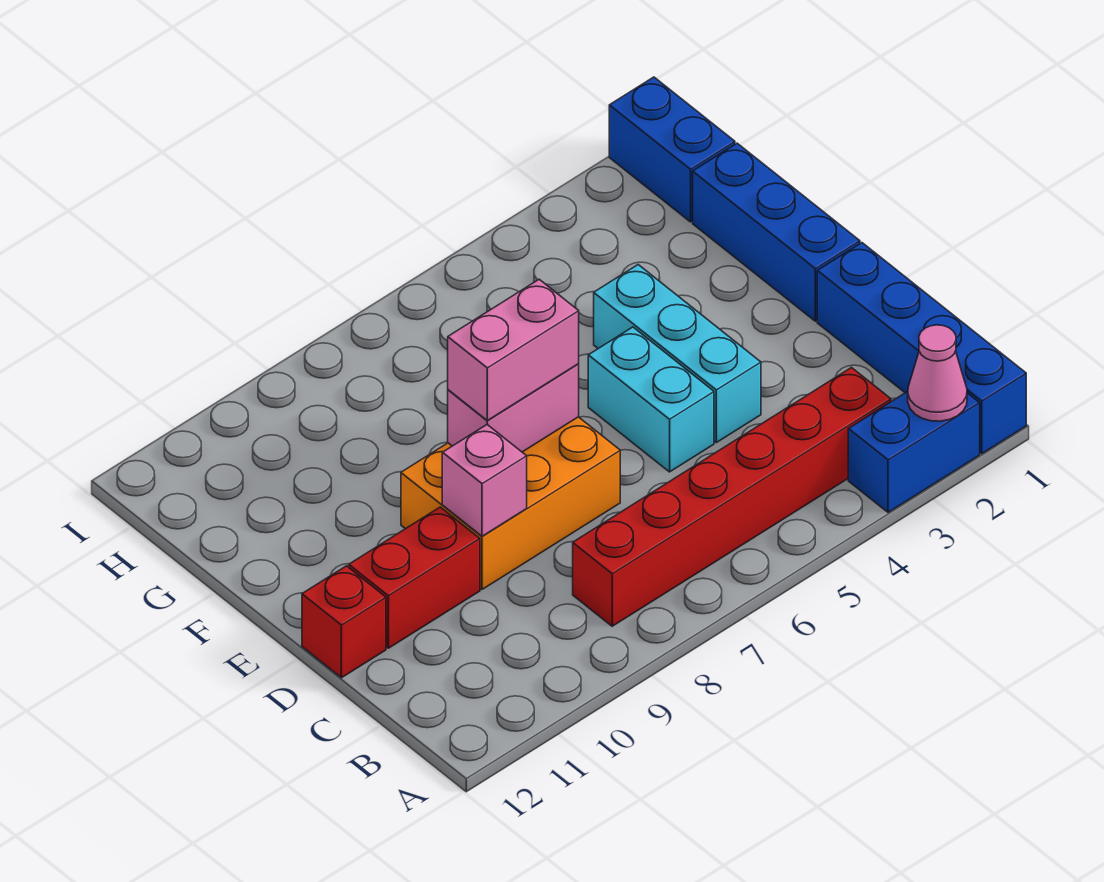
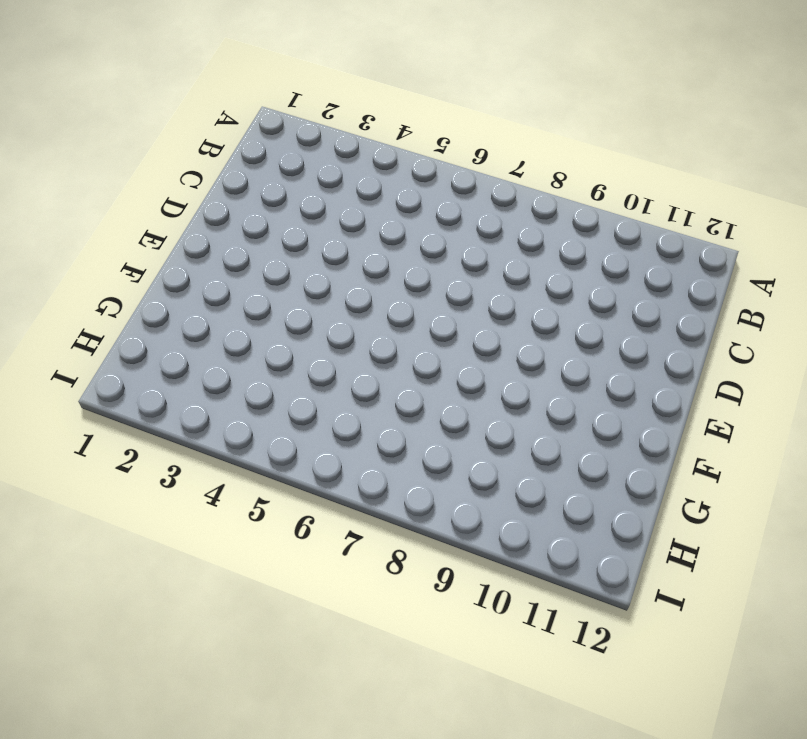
none -> blue 1x4 brick [817,243,1026,454]
none -> blue 1x2 brick [848,391,980,512]
none -> red 1x6 brick [573,368,891,626]

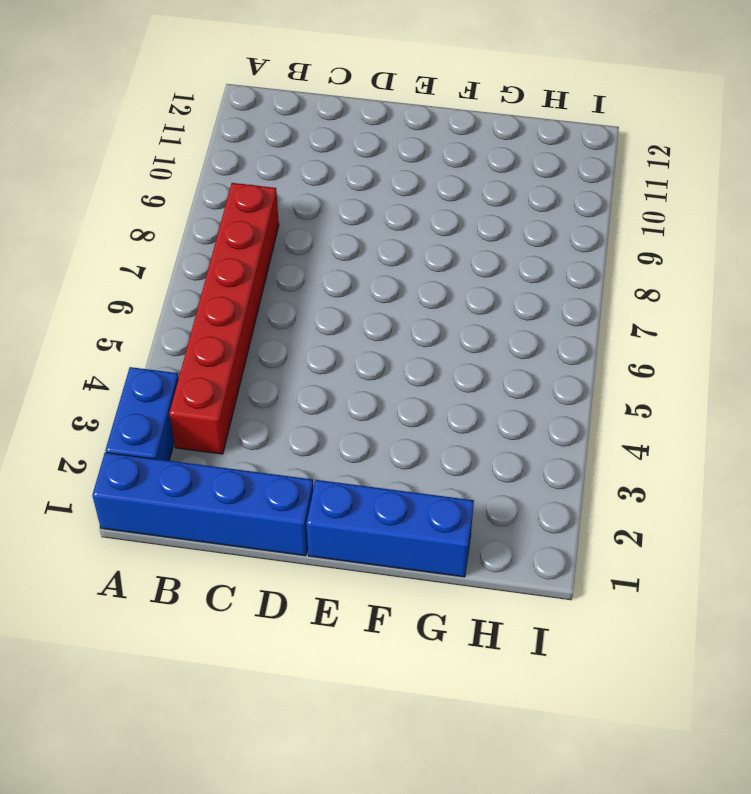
none -> cyan 1x3 brick [594,265,761,443]
none -> cyan 1x2 brick [588,327,714,472]
none -> orange 2x3 brick [401,417,620,589]

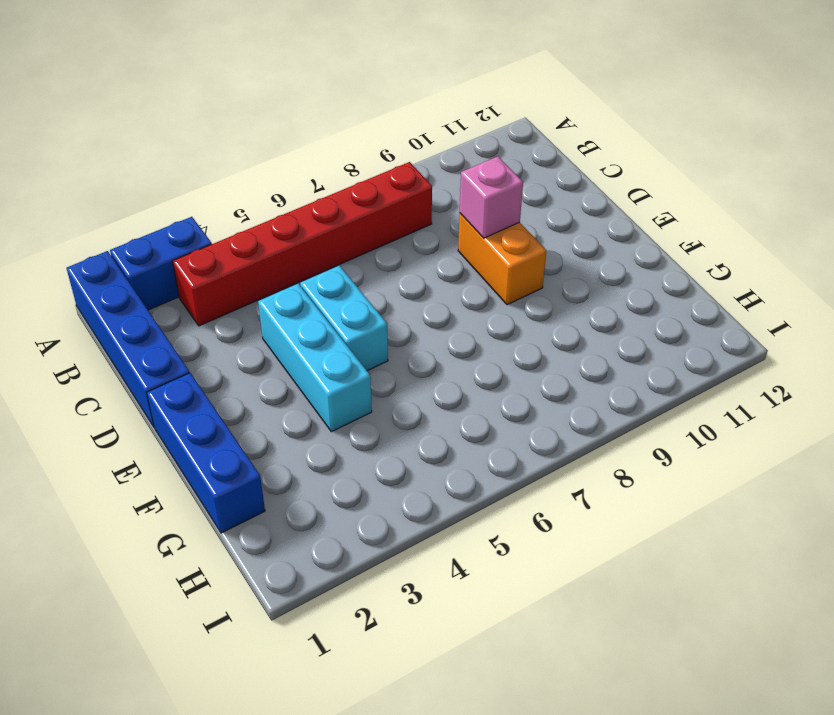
orange 1x2 brick [458,213,546,305] -> orange 2x3 brick [401,417,620,589]
none -> red 1x2 brick [349,507,480,648]
none -> red 1x1 brick [302,566,386,678]
none -> blue 1x2 brick [609,77,735,222]

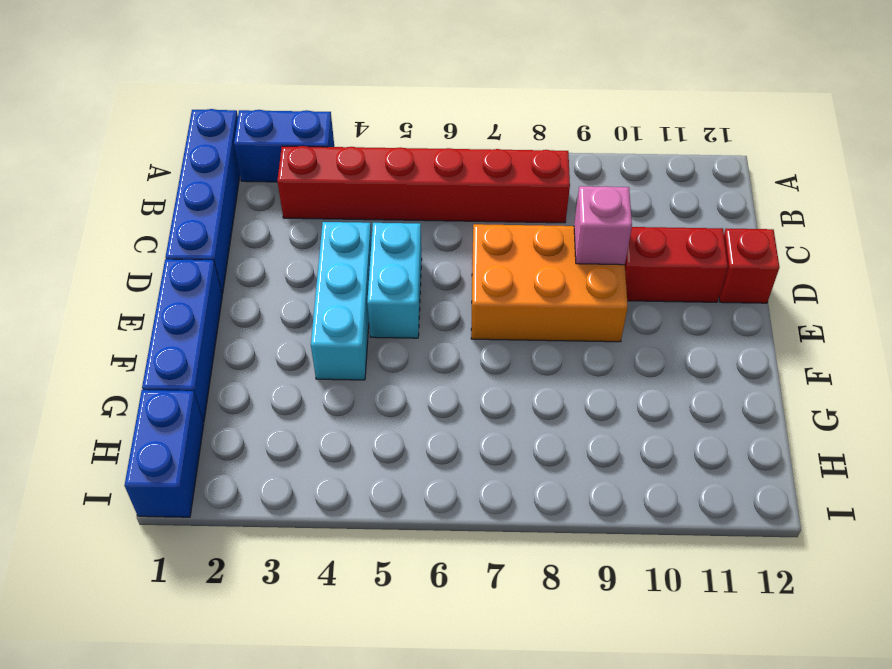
none -> pink 1x1 cone [908,325,967,421]
none -> pink 1x2 brick [448,364,579,452]
none -> pink 1x2 brick [448,279,579,420]

